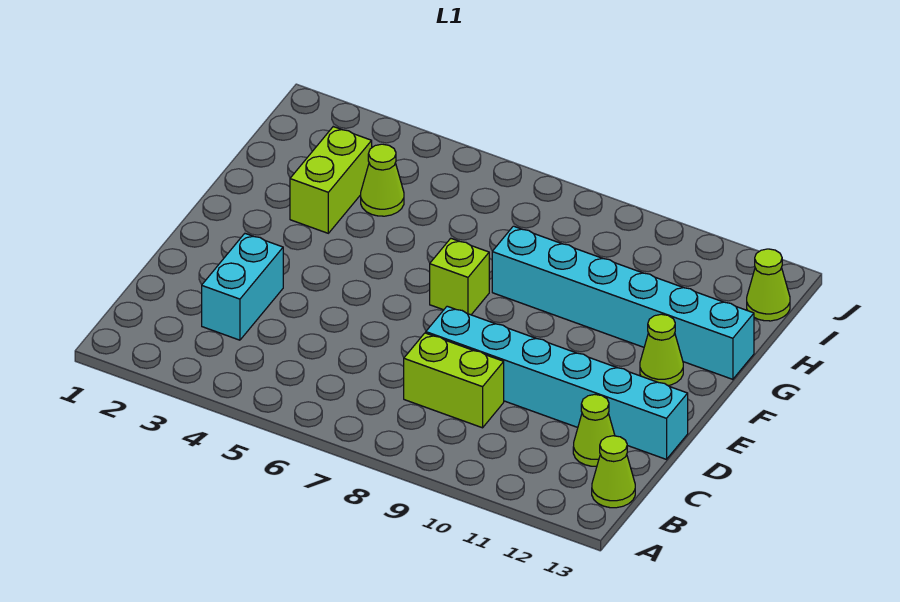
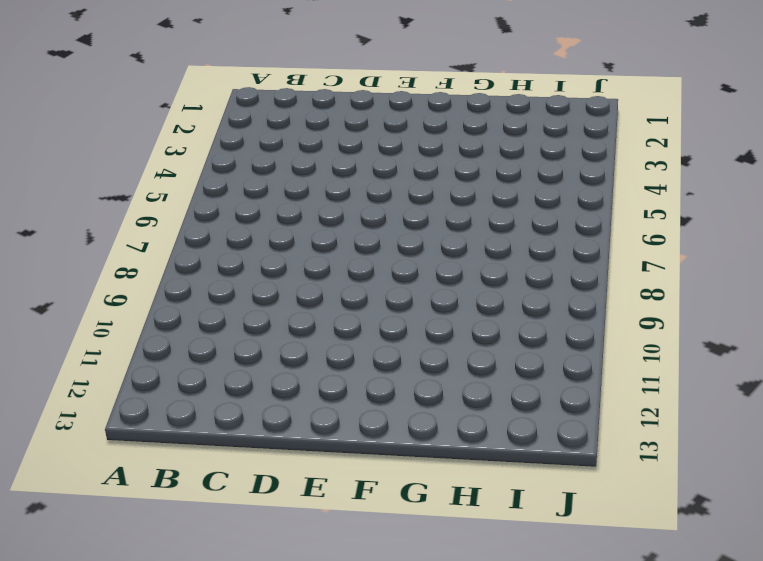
none -> lime 1x1 cone [592,436,635,508]
none -> cyan 1x2 brick [202,234,283,340]

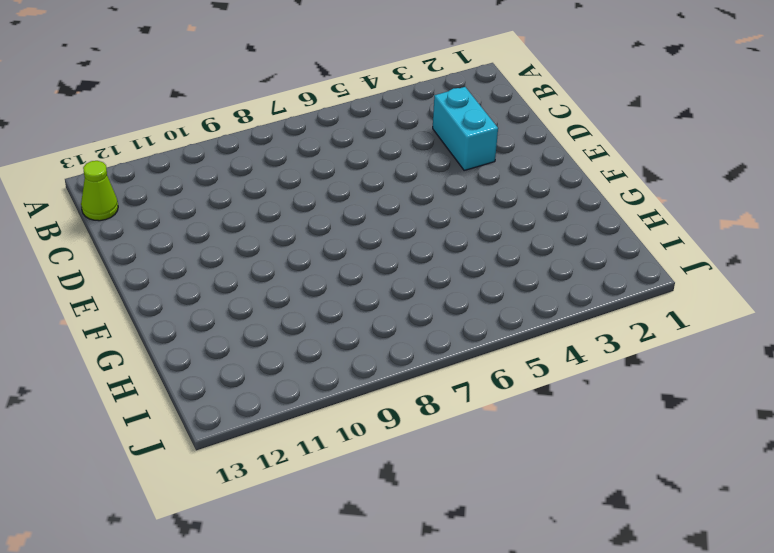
none -> lime 1x2 brick [404,333,504,428]
none -> lime 1x1 cone [573,395,615,466]

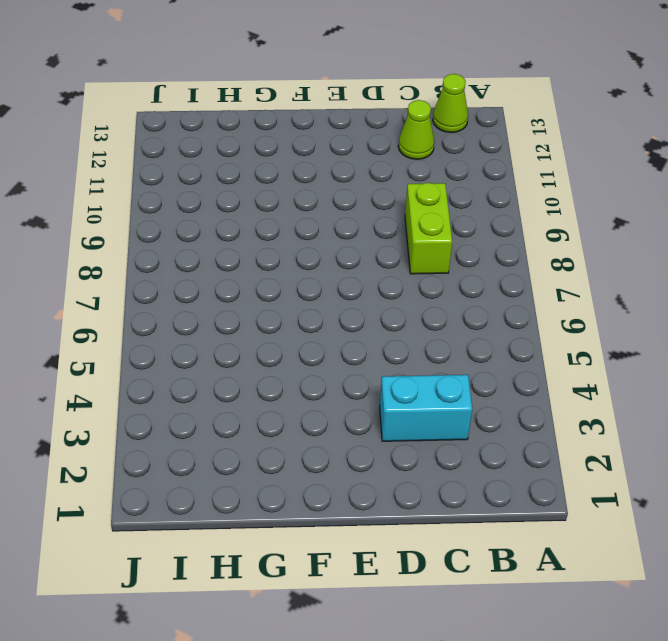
none -> cyan 1x6 brick [426,306,688,459]
none -> lime 1x1 brick [430,238,489,315]

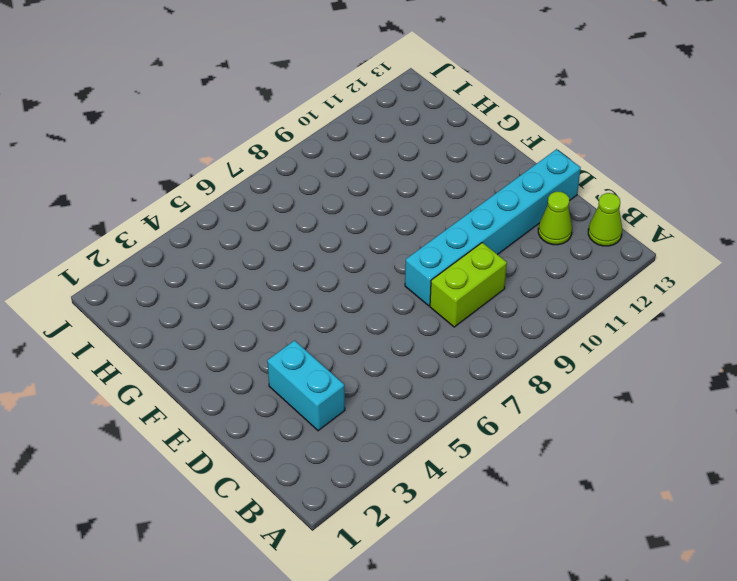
none -> lime 1x1 brick [430,238,489,315]
none -> lime 1x1 cone [640,314,683,386]

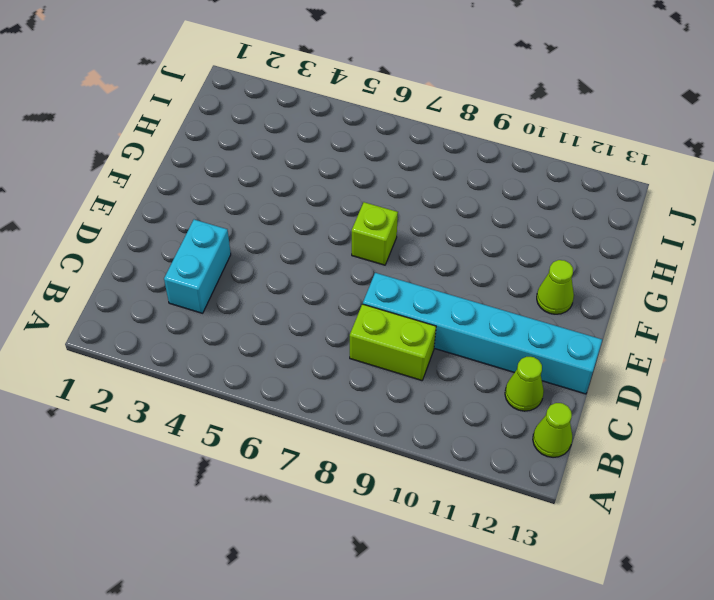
none -> lime 1x2 brick [290,127,372,233]
none -> cyan 1x6 brick [492,226,754,379]

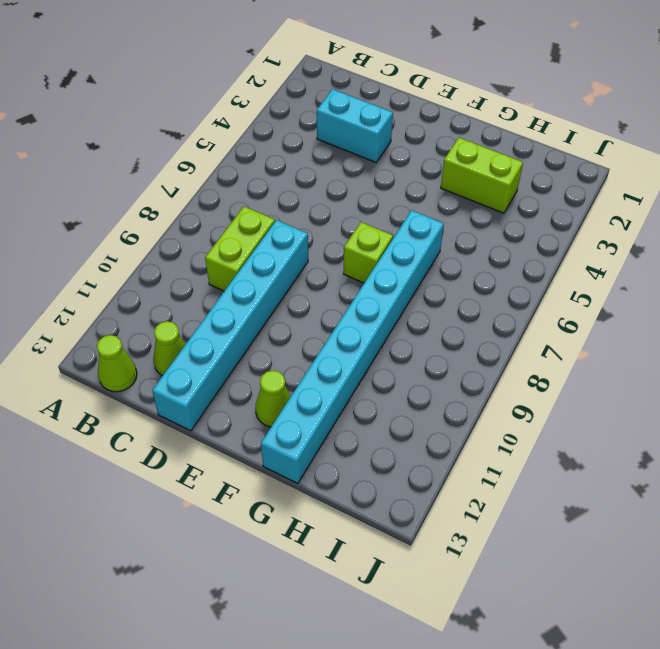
cyan 1x8 brick [261,210,444,483] -> cyan 1x6 brick [492,226,754,379]
none -> lime 1x1 cone [361,144,404,216]
none -> lime 1x1 cone [747,249,790,321]

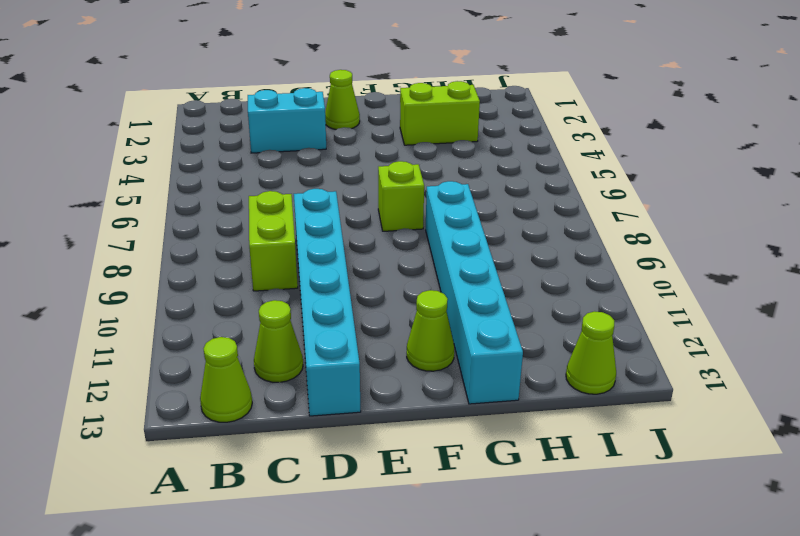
lime 1x1 cone [325,70,360,130] -> lime 1x1 cone moved to [361,144,404,216]

